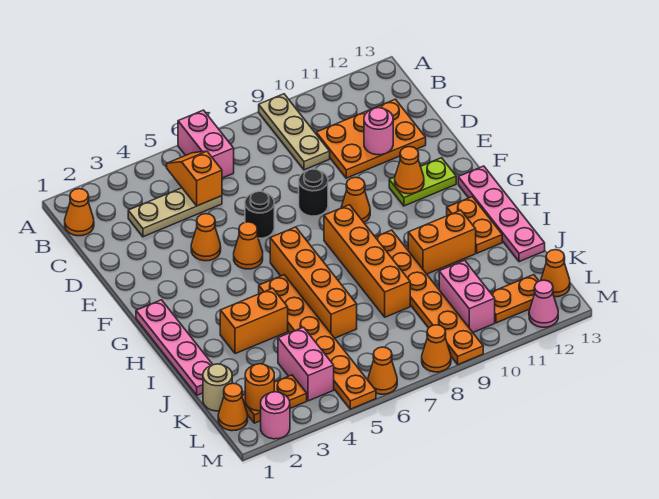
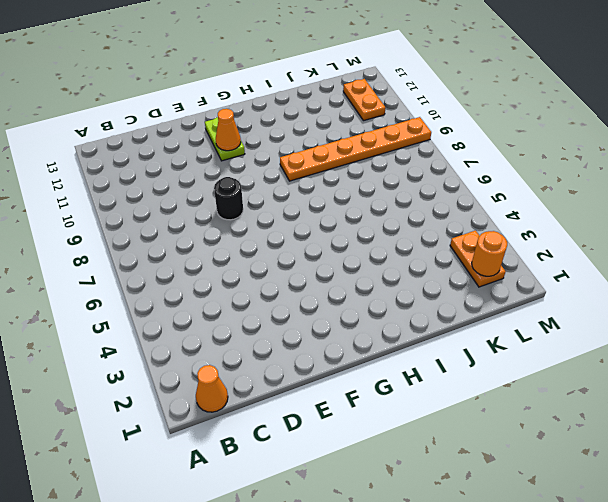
none -> pink 1x2 brick [178,110,234,178]
none -> tan 1x3 plate [259,94,330,170]
none -> tan 1x3 plate [128,188,222,237]
none -> orange 2x3 plate [316,99,426,178]

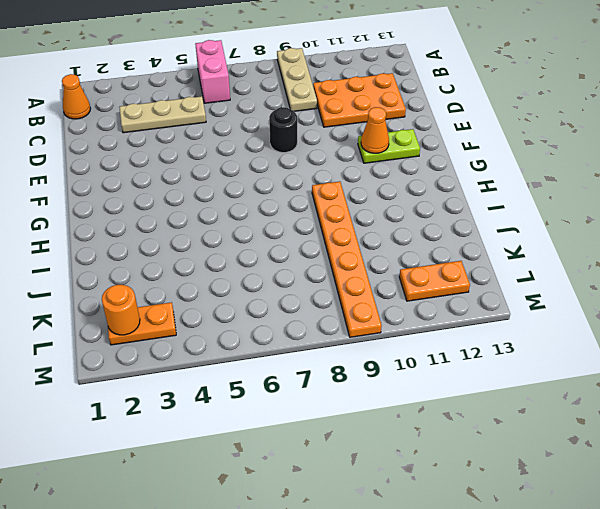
none -> orange 1x1 cone [191,214,221,261]
none -> black 1x1 round brick [245,191,274,238]
none -> orange 1x1 cone [234,222,263,269]
none -> orange 1x1 cone [341,177,370,222]

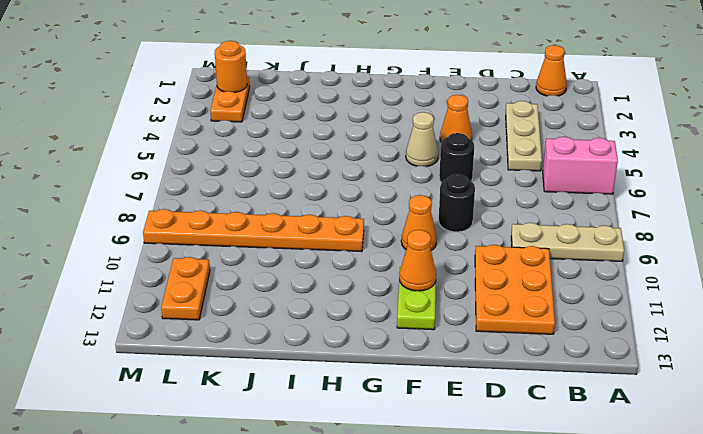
tan 1x1 cone [406,112,438,167] -> orange 1x1 cone [234,222,263,269]
none -> pink 1x4 plate [136,300,213,395]
none -> orange 1x4 brick [270,227,357,338]
none -> orange 1x4 brick [324,205,410,317]
none -> pink 1x4 plate [458,166,545,262]

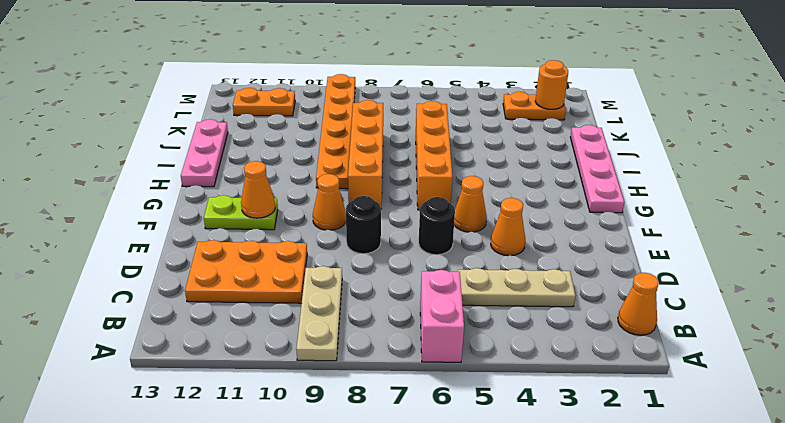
pink 1x3 plate [181,119,228,187] -> pink 1x4 plate [458,166,545,262]
none -> orange 1x6 plate [259,275,376,409]
none -> orange 1x2 plate [447,197,502,253]
none -> orange 1x2 brick [220,288,288,354]
none -> orange 1x2 brick [408,210,476,274]

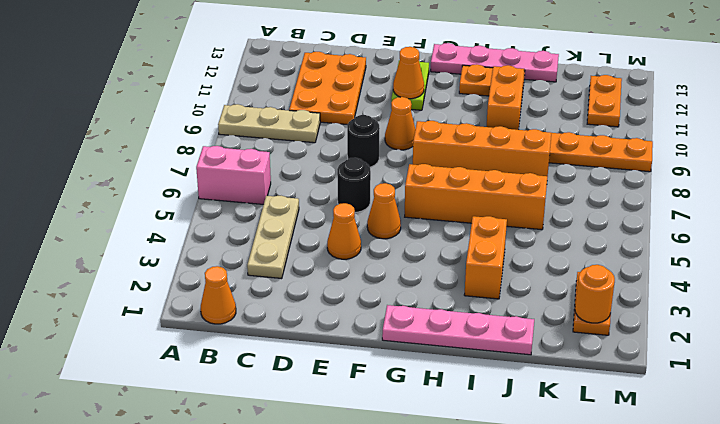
none -> orange 1x6 plate [259,275,376,409]
none -> tan 1x1 round brick [203,364,232,411]
none -> pink 1x2 brick [278,327,334,401]
none -> pink 1x2 brick [439,260,495,332]

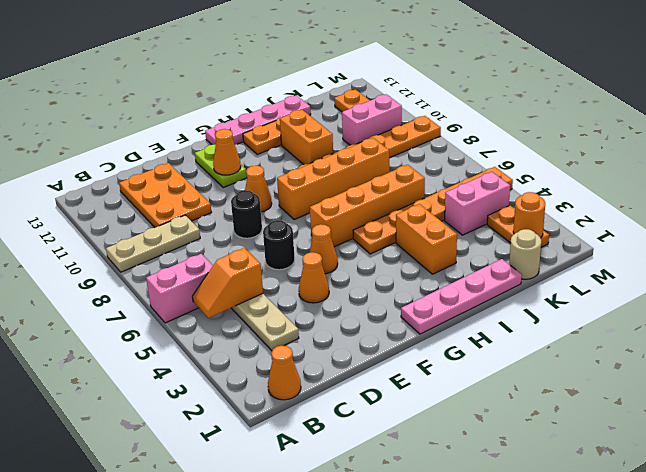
none -> orange 1x1 cone [218,383,248,431]
none -> orange 1x1 cone [541,250,570,297]
none -> pink 1x1 round brick [261,392,290,439]
none -> orange 1x1 cone [368,347,397,394]

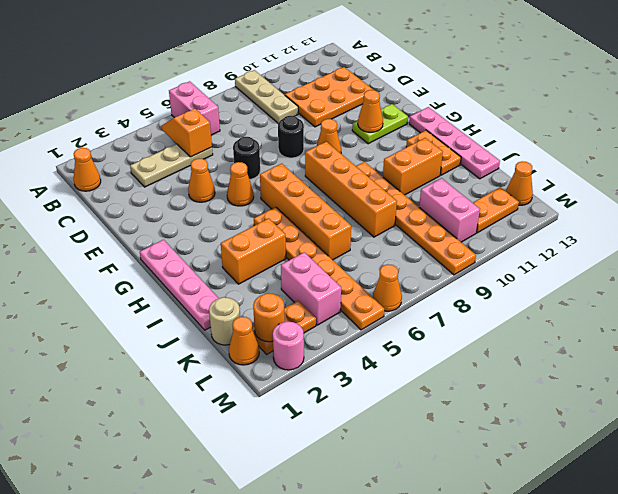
none -> orange 1x1 cone [422,325,451,372]
none -> pink 1x1 cone [529,280,558,327]
none -> pink 1x1 round brick [364,108,393,155]

